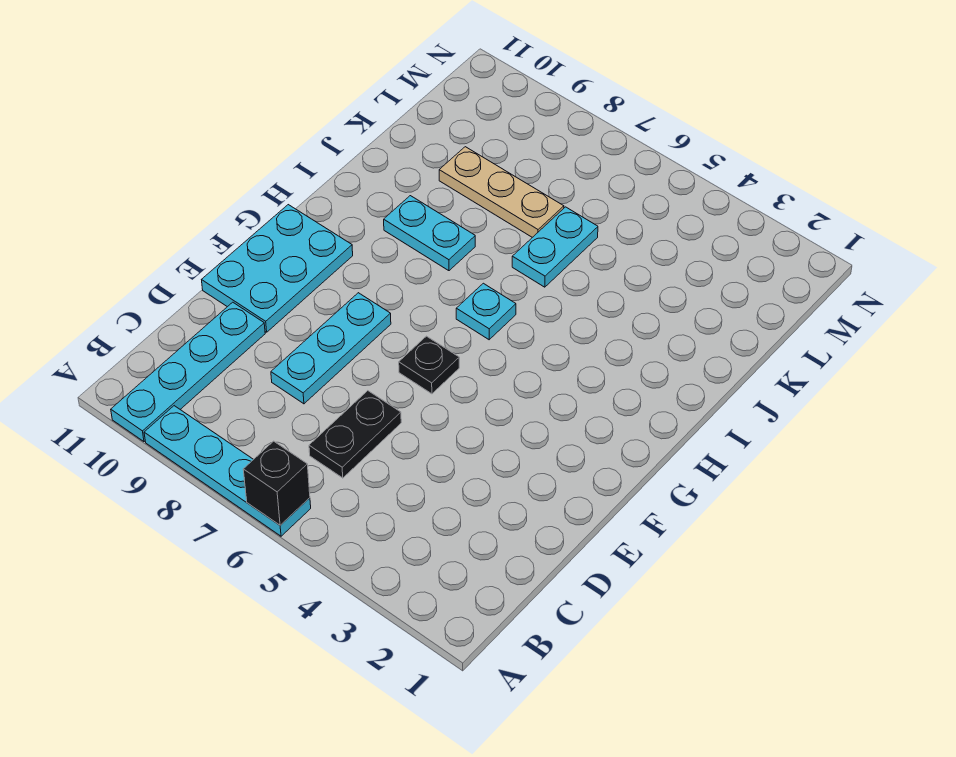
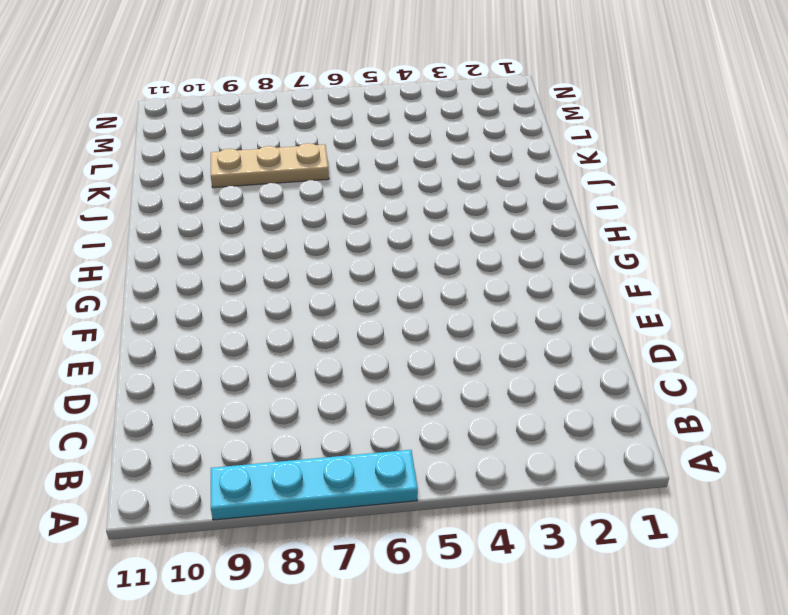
none -> cyan 1x4 plate [111,302,265,442]
none -> black 1x2 plate [309,391,401,478]

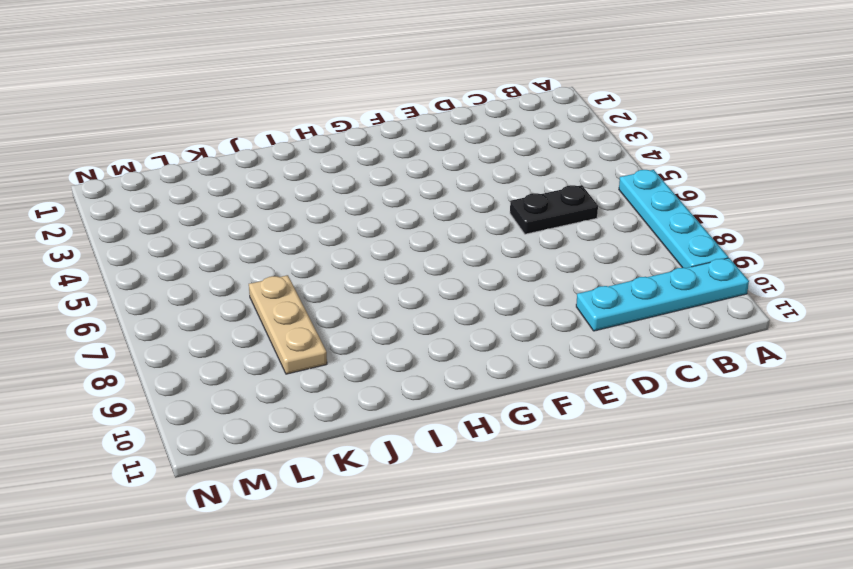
none -> cyan 1x3 plate [271,293,391,404]
none -> cyan 2x3 plate [202,205,353,332]

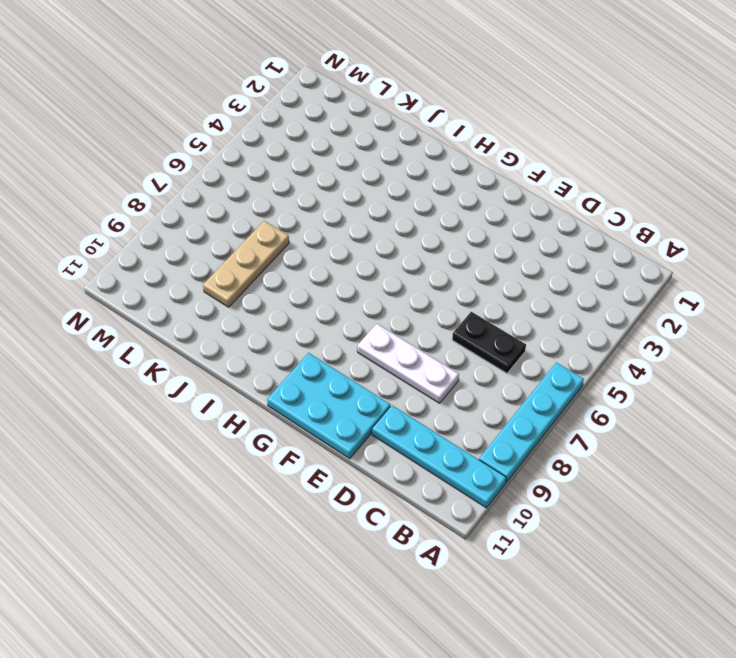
white 1x3 plate [357,324,459,403] -> cyan 1x3 plate [271,293,391,404]
none -> black 1x1 plate [399,336,459,394]
none -> cyan 1x1 plate [456,283,516,340]

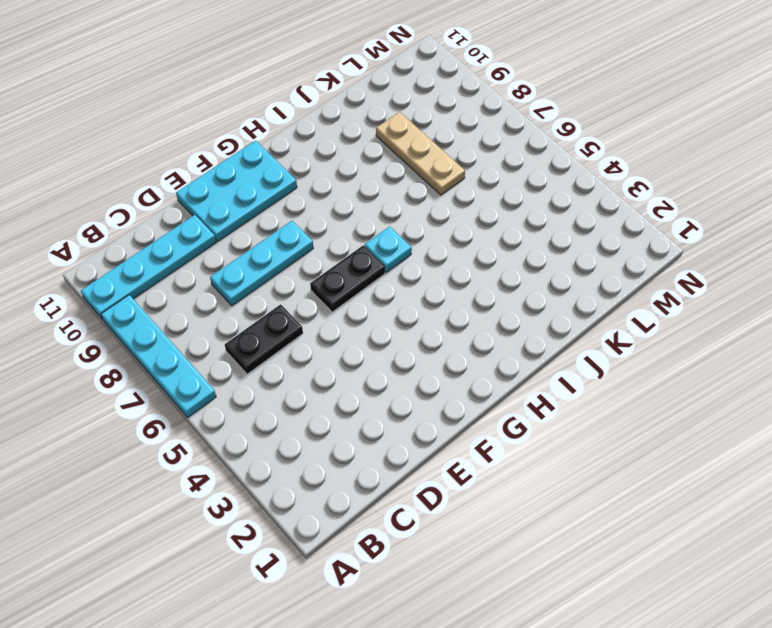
black 1x2 plate [310,245,385,312] -> black 1x1 plate [399,336,459,394]
none -> cyan 1x2 plate [384,196,475,271]
none -> cyan 1x2 plate [512,207,598,287]

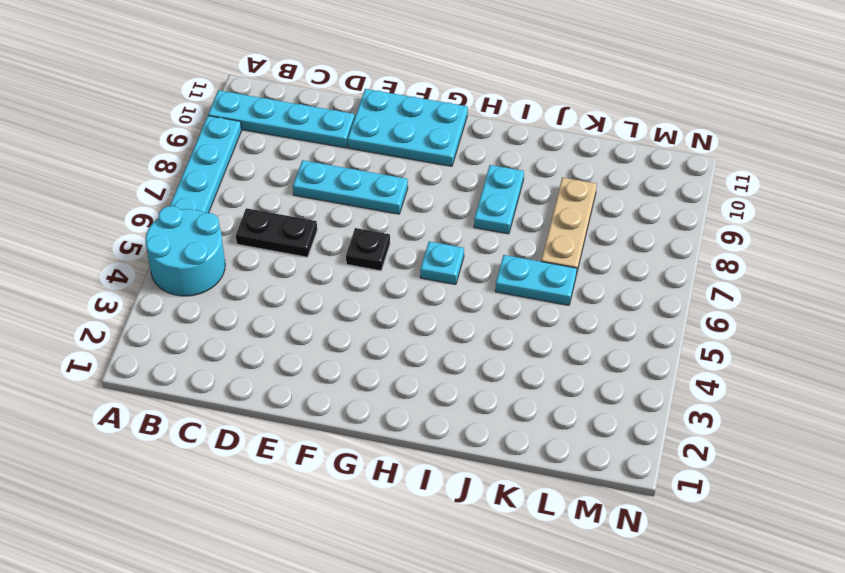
cyan 2x2 round brick [145,206,225,296] -> none
none -> black 1x1 brick [243,441,310,525]

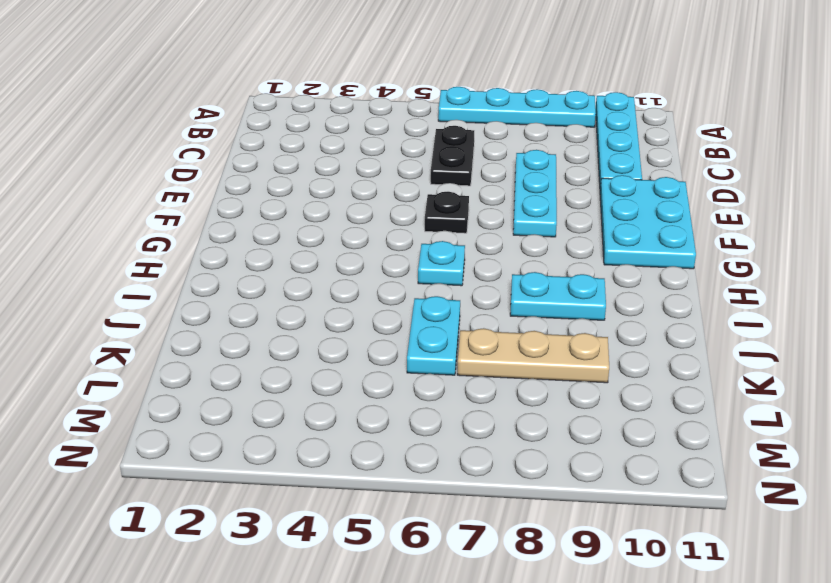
none -> black 1x1 brick [243,441,310,525]

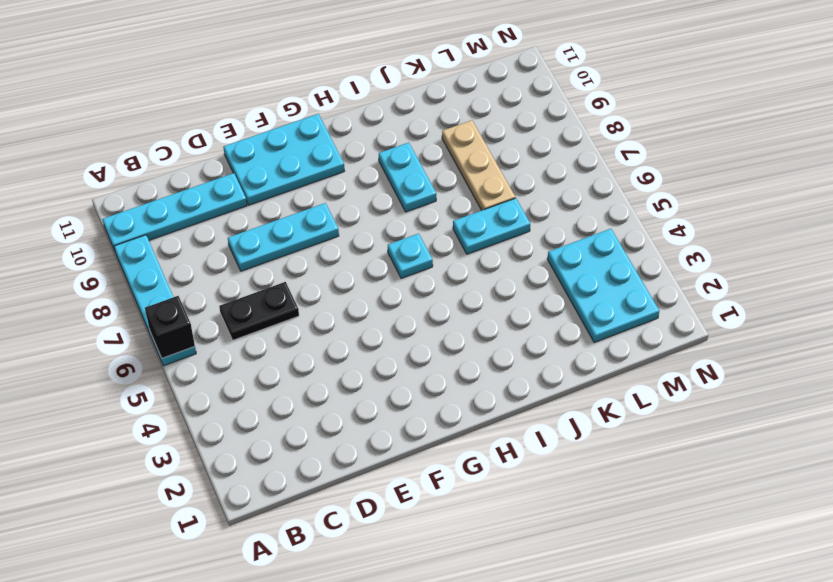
cyan 2x3 plate [547,229,659,342] -> none
none -> black 1x1 plate [399,336,459,394]

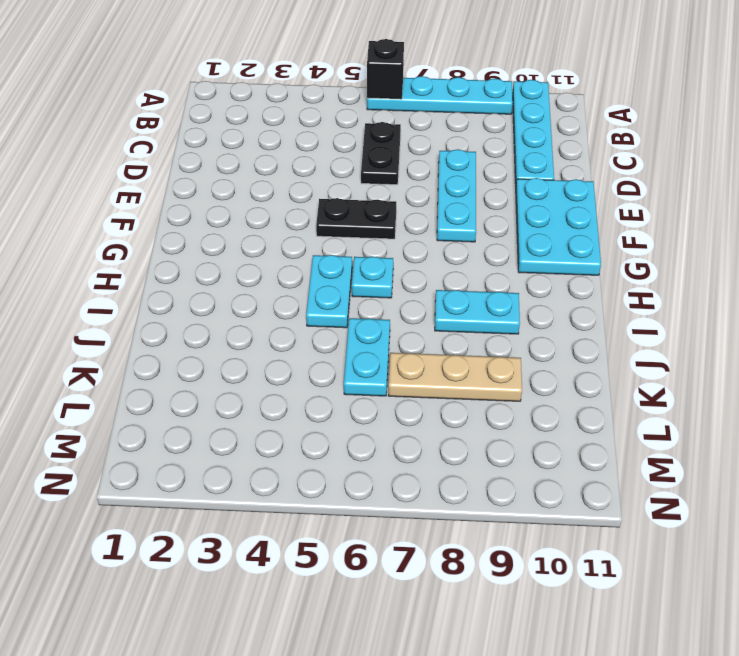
black 1x2 plate [316,198,396,239] -> black 1x1 plate [399,336,459,394]
cyan 1x2 plate [306,255,352,328] -> none

